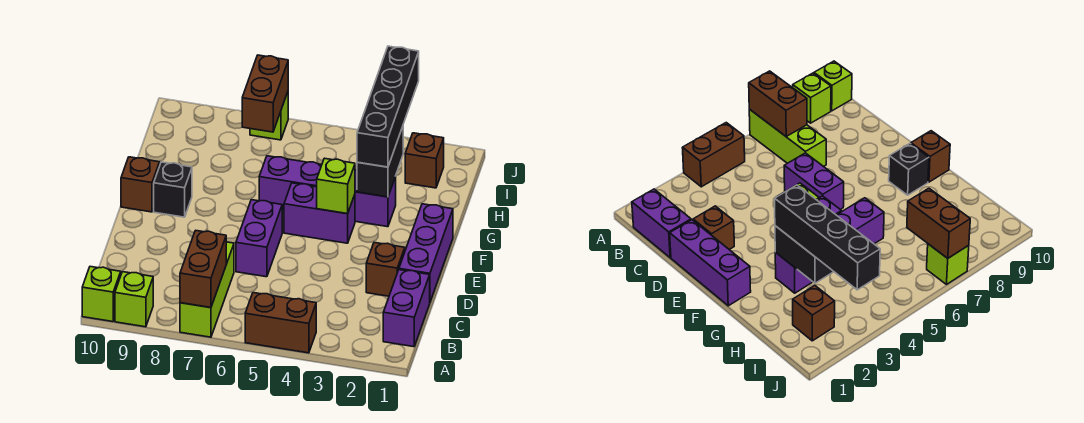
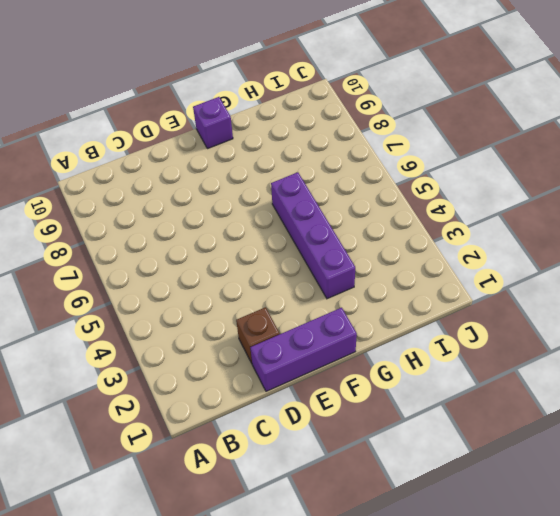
purple 1x1 brick [193,97,233,149] -> brown 1x1 brick [121,157,160,212]
none -> brown 1x2 brick [245,293,316,353]
none -> lime 1x3 brick [180,242,234,337]
none -> lime 1x1 brick [115,272,153,327]

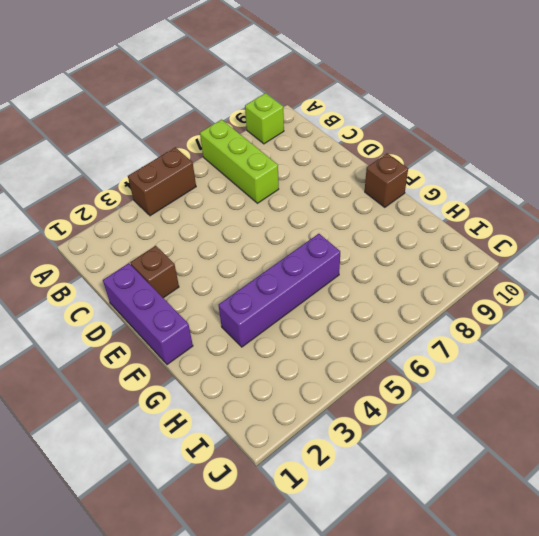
none -> lime 1x1 brick [82,267,121,322]
none -> purple 1x2 brick [383,270,430,347]
none -> purple 1x2 brick [236,200,282,277]

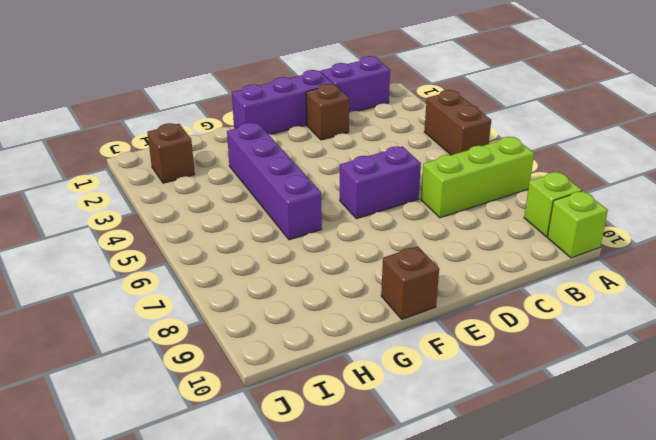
none -> purple 1x2 brick [284,183,355,243]
none -> black 1x1 brick [154,162,192,217]
none -> lime 1x1 brick [250,92,288,140]

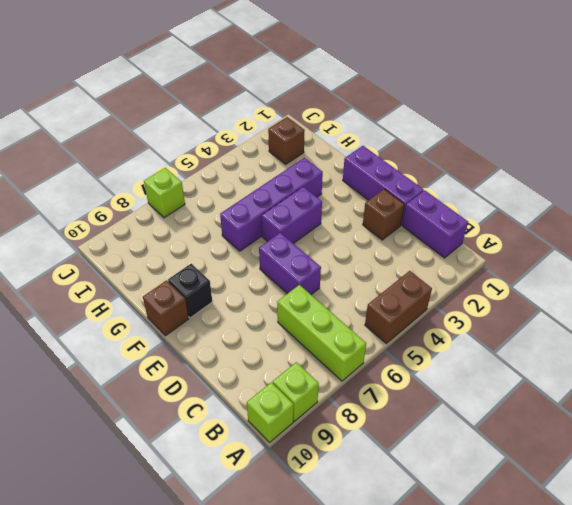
none -> brown 1x2 brick [180,230,226,308]
none -> lime 1x1 brick [317,158,355,214]
none -> black 1x2 brick [357,127,403,197]

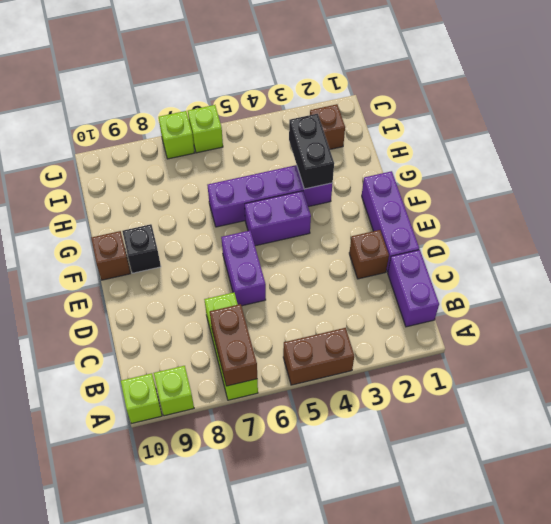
lime 1x1 brick [188,105,223,153] -> lime 1x1 brick moved to [317,158,355,214]
none -> brown 1x2 brick [242,55,288,132]
none -> black 1x4 brick [357,46,419,167]

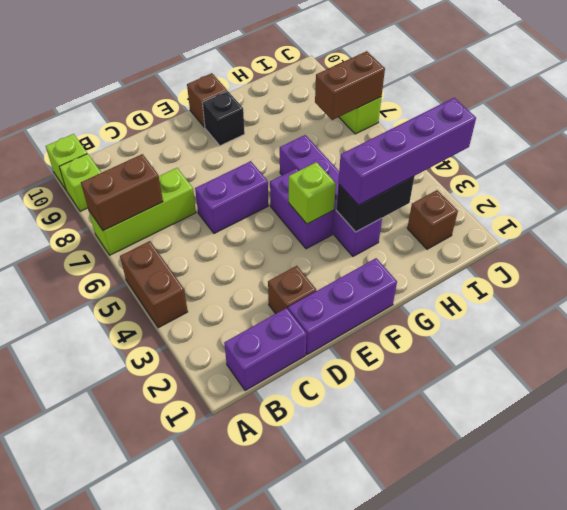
purple 1x4 brick [338,98,476,205] -> black 1x4 brick [357,46,419,167]

